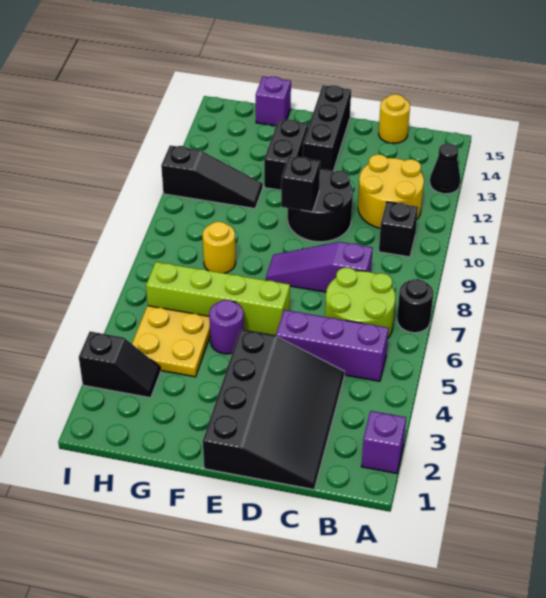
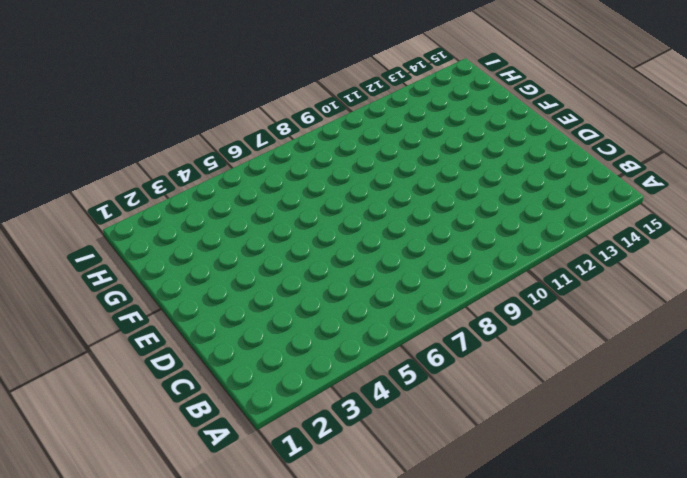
none -> purple 1x1 brick [361,411,406,473]
none -> black 1x1 round brick [397,279,433,333]
none -> black 1x1 cone [430,143,461,194]

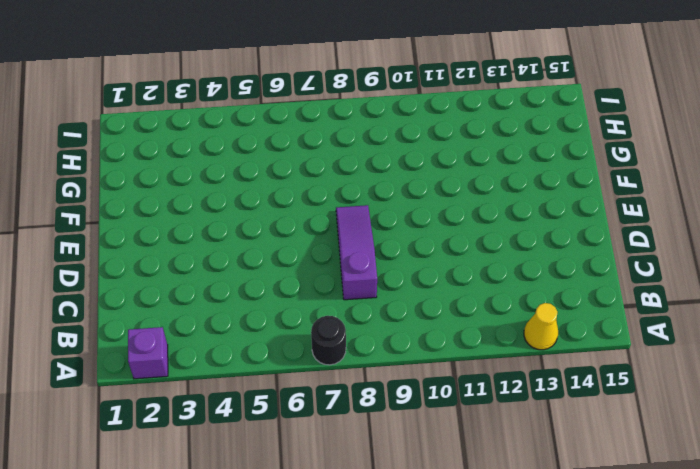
yellow 1x1 cone [524,303,558,350] -> black 1x1 cone [430,143,461,194]
none -> purple 1x3 brick [276,310,389,381]
none -> lime 2x2 round brick [325,268,396,338]
none -> black 1x1 brick [379,202,418,257]

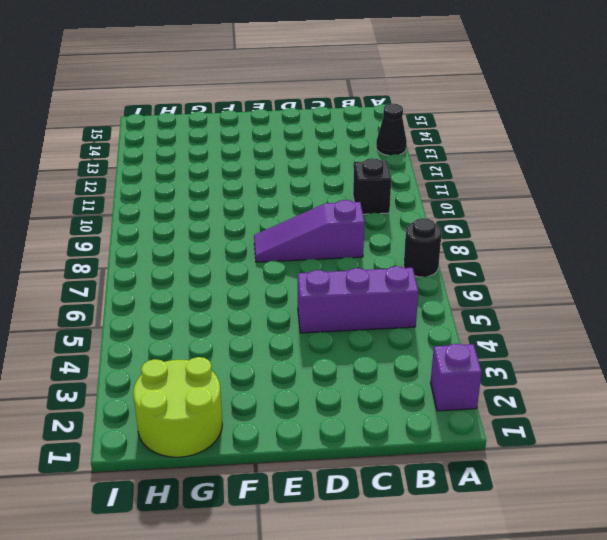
lime 2x2 round brick [133,357,222,457] -> lime 2x2 round brick moved to [325,268,396,338]
none -> yellow 2x2 round brick [358,154,424,228]
none -> black 3x4 slope [203,330,344,490]
none -> yellow 1x1 round brick [379,94,410,143]

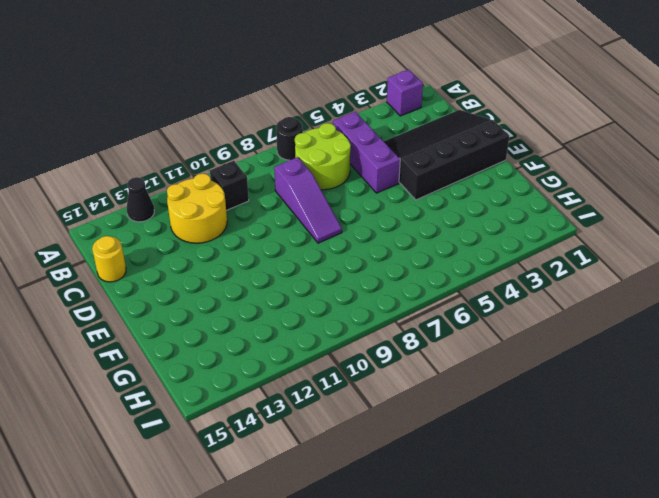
none -> black 2x2 round brick [288,169,353,242]
none -> lime 1x4 brick [146,262,290,336]
none -> black 1x3 brick [303,85,351,171]

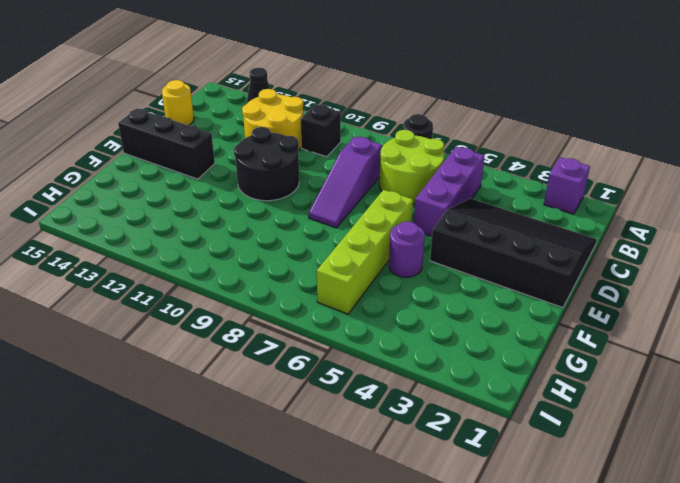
none -> black 1x2 brick [264,119,308,190]
none -> yellow 2x2 plate [132,306,210,377]
none -> yellow 1x1 round brick [203,222,236,273]

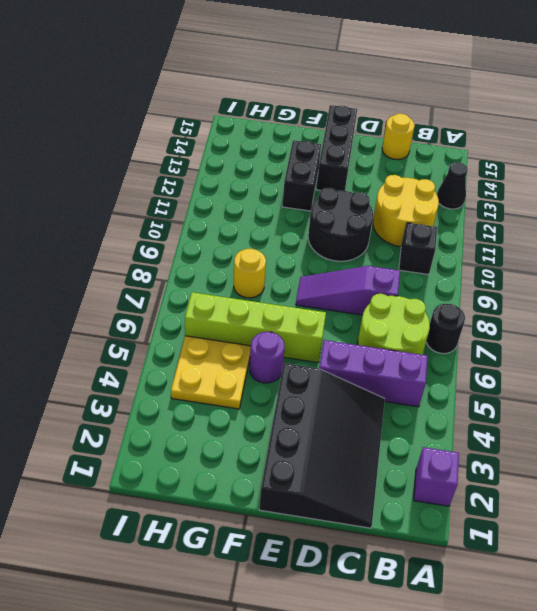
none -> black 1x3 slope [161,145,263,209]
none -> purple 1x1 brick [256,77,291,126]
none -> black 1x2 slope [79,332,160,398]

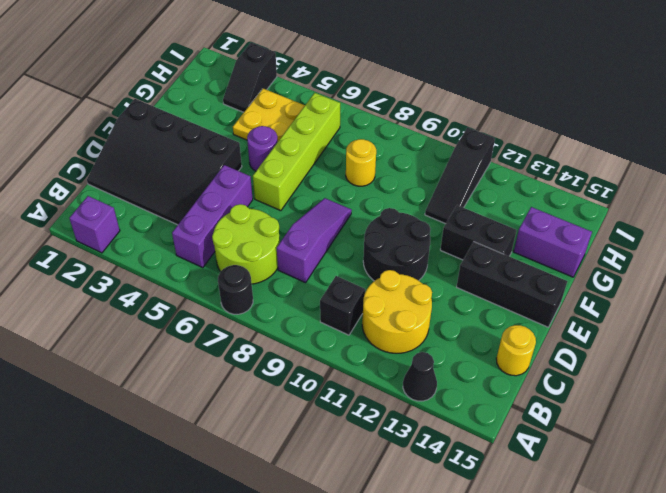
purple 1x2 brick [514,207,592,277] -> purple 1x1 brick [256,77,291,126]
none -> black 1x1 brick [281,156,320,212]

